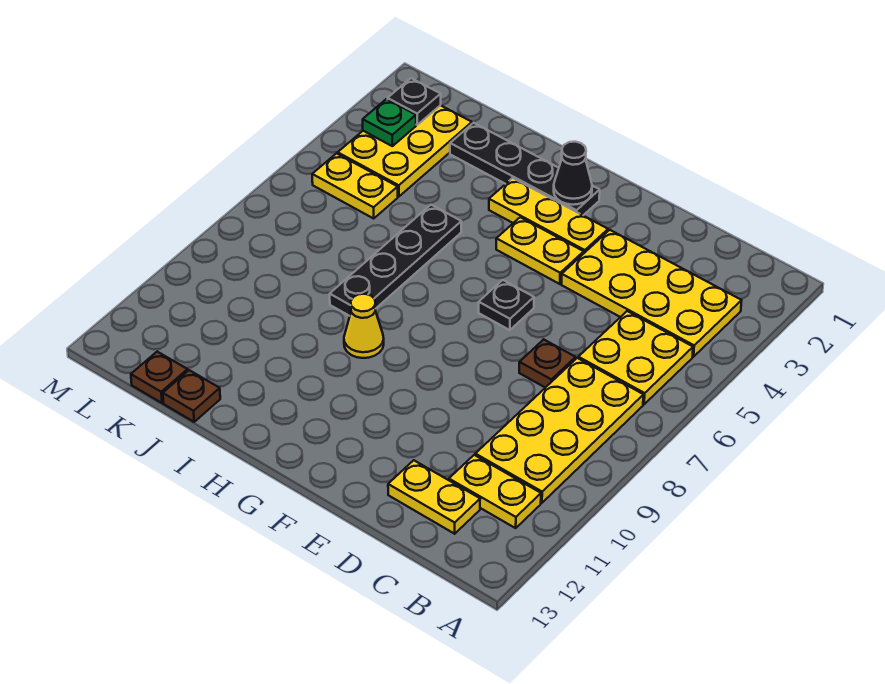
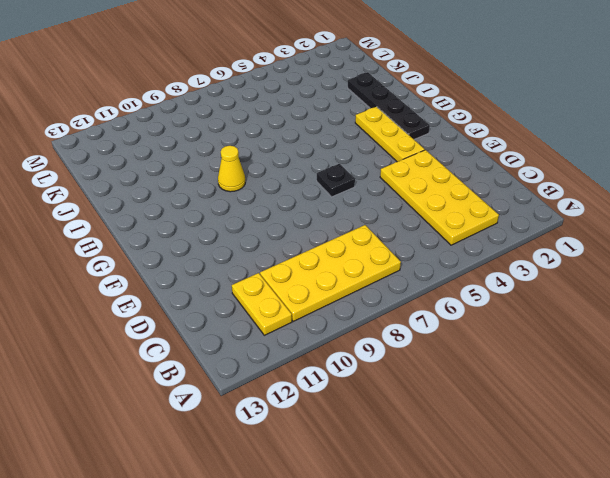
none -> yellow 2x2 plate [578,311,693,404]
none -> yellow 1x2 plate [388,460,480,534]
none -> brown 1x1 plate [519,339,576,388]

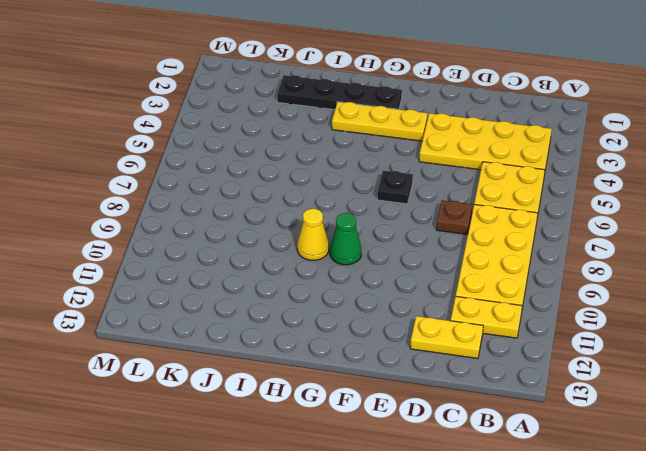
green 1x1 cone [330,213,361,265] -> none
none -> yellow 1x2 plate [496,217,584,284]
none -> black 1x4 plate [330,205,461,316]
none -> brown 1x1 plate [163,370,220,422]

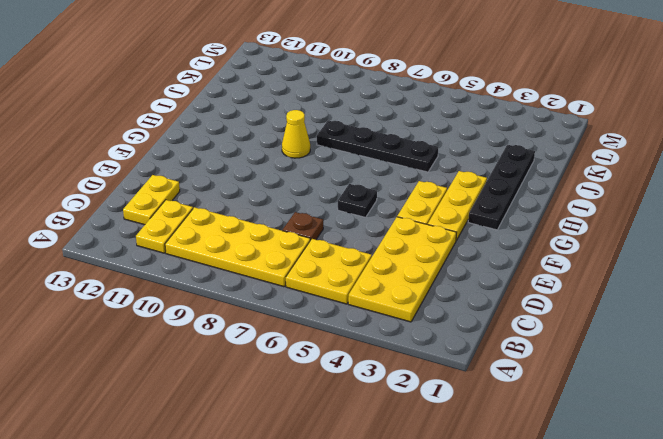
none -> brown 1x1 plate [163,370,220,422]
none -> yellow 2x3 plate [338,105,472,197]
none -> yellow 1x2 plate [312,154,398,218]

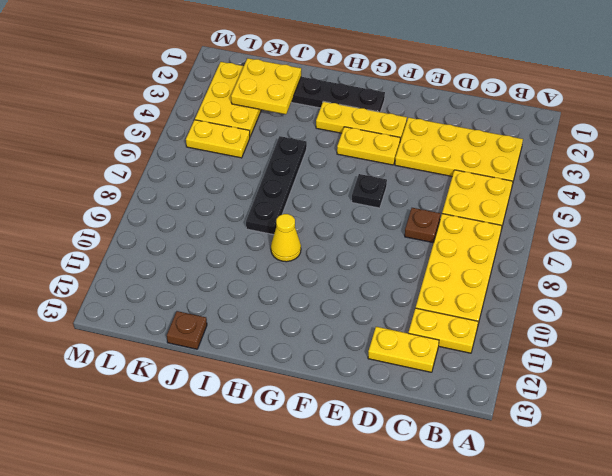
yellow 2x2 plate [231,58,301,114] -> none
none -> brown 1x1 plate [131,352,188,403]
none -> black 1x1 cone [554,142,592,205]
none -> black 1x1 plate [388,78,441,125]

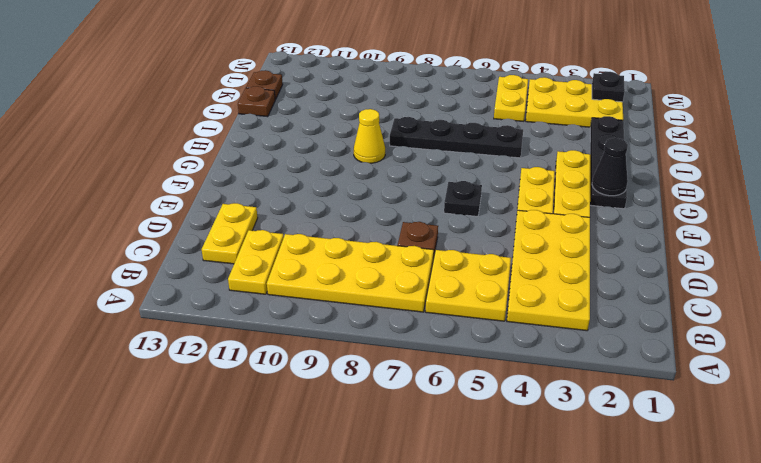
none -> green 1x1 plate [363,99,416,146]

